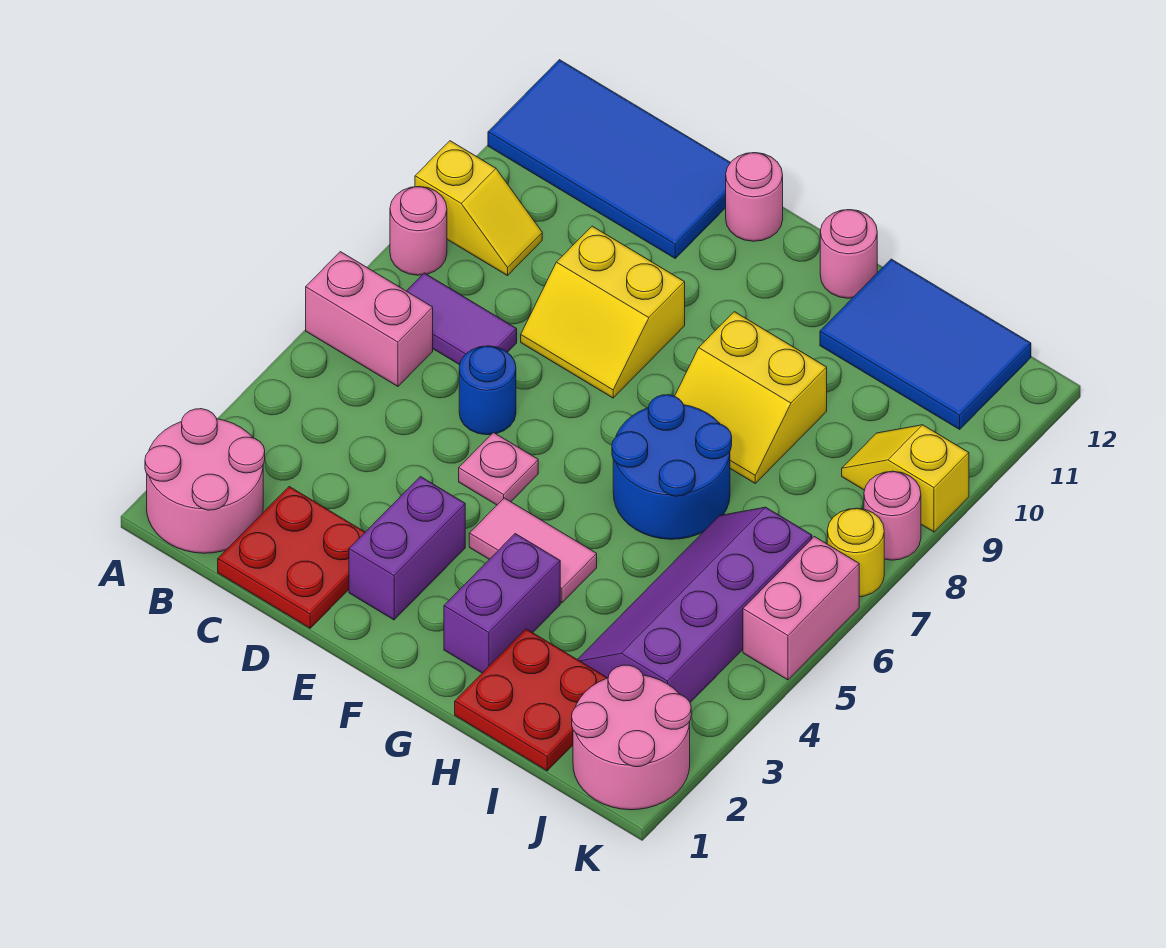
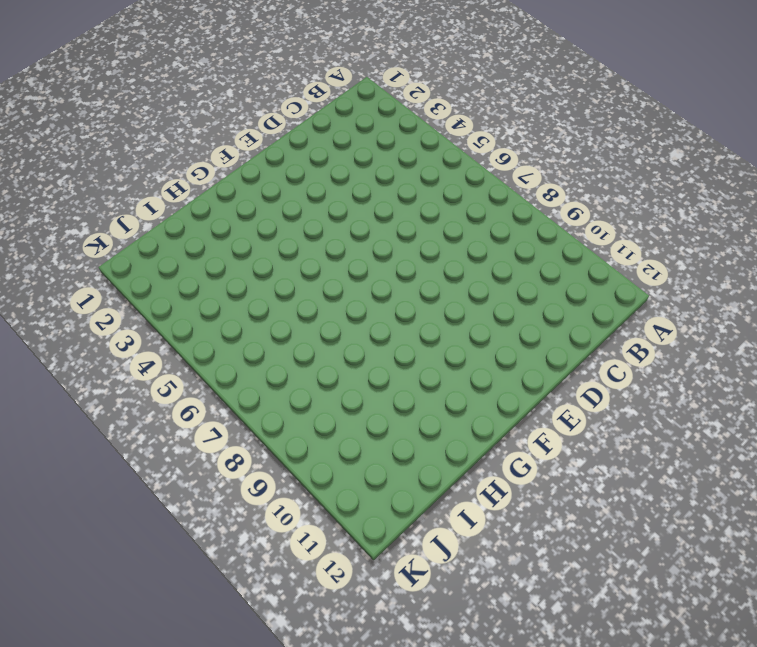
none -> pink 2x2 round brick [145,409,265,553]
none -> pink 1x2 brick [306,252,433,386]
none -> pink 1x1 round brick [390,186,447,275]

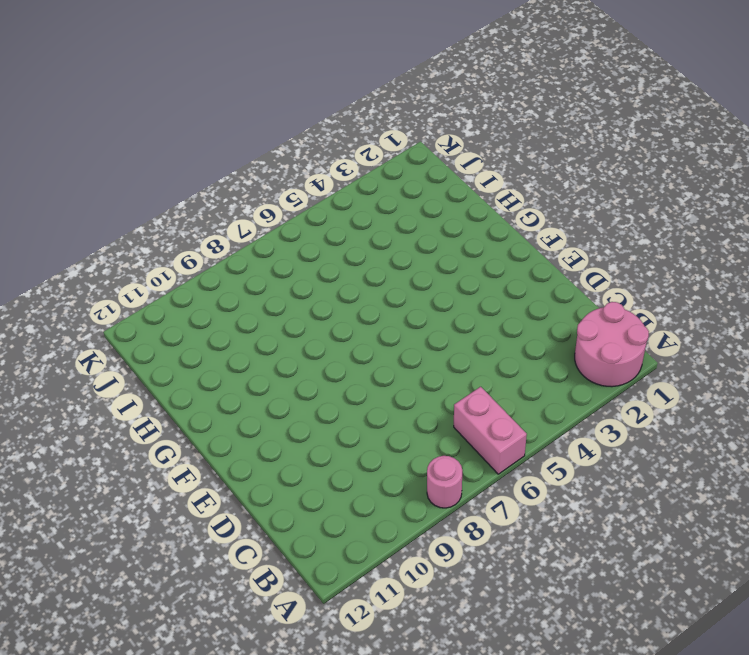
none -> yellow 1x2 slope [415,141,542,276]
none -> blue 2x4 tile [488,60,731,258]
none -> purple 1x2 tile [407,273,517,365]

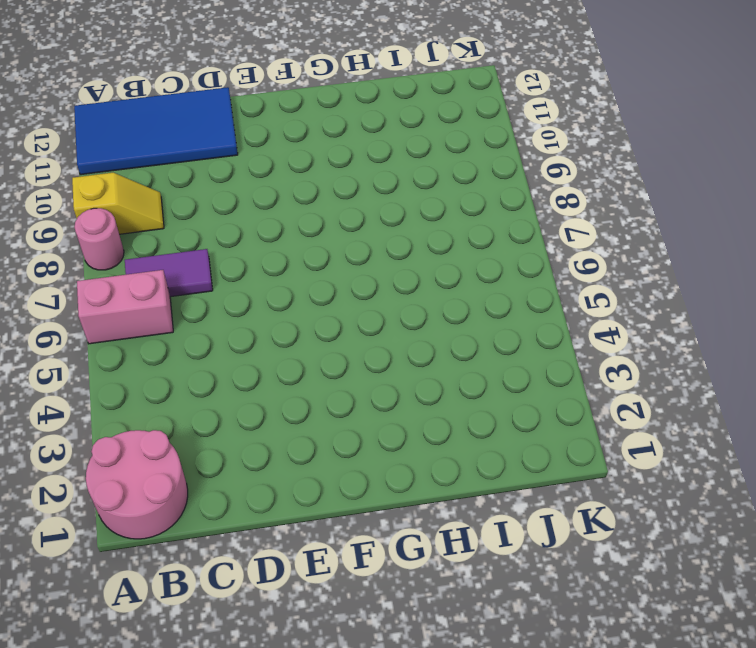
none -> red 2x2 plate [218,487,365,628]
none -> blue 1x1 round brick [459,346,516,435]
none -> yellow 2x2 slope [521,226,685,398]

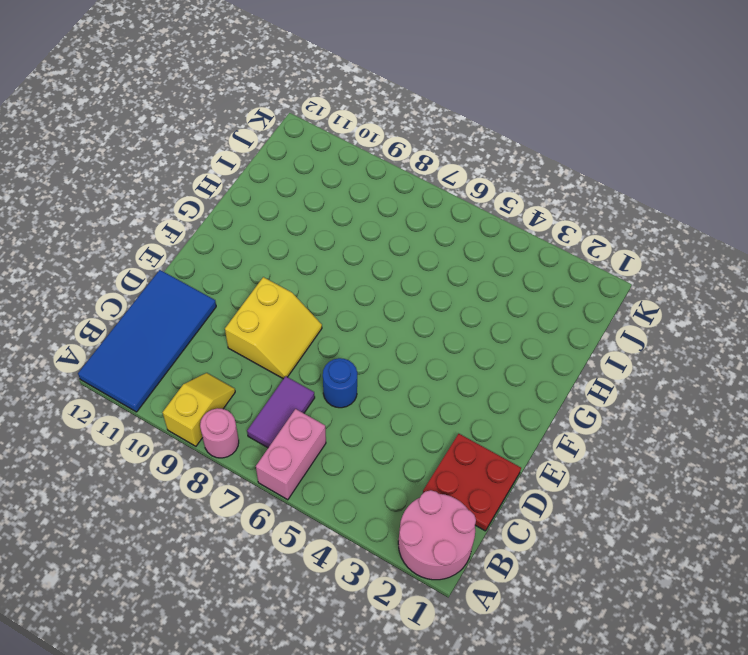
none -> purple 1x2 brick [349,477,465,620]
none -> pink 1x1 plate [459,433,538,505]
none -> pink 1x1 round brick [726,153,783,241]

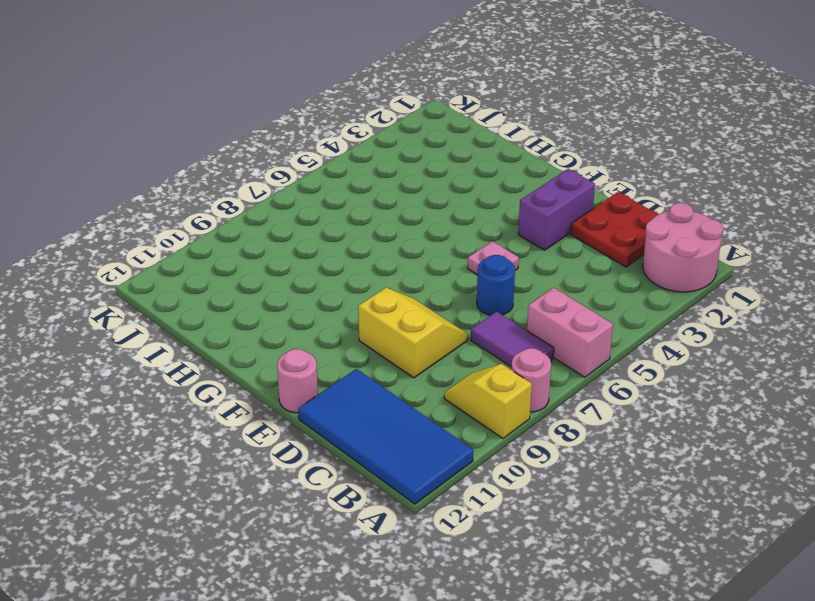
none -> pink 1x2 tile [469,498,597,603]
none -> purple 1x2 brick [444,534,560,673]
none -> blue 2x2 round brick [612,395,732,539]

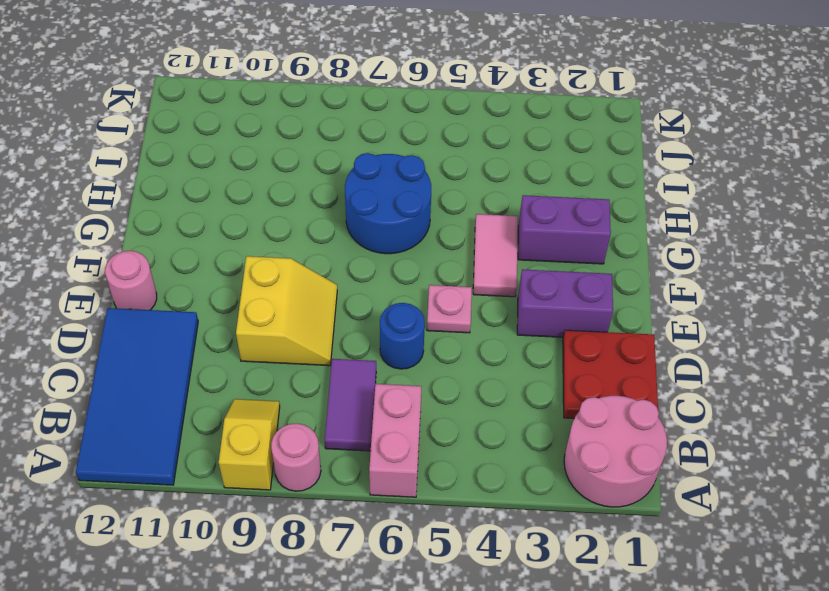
none -> yellow 2x2 slope [675,312,827,483]
none -> pink 1x1 round brick [820,210,877,298]
none -> red 2x2 plate [455,629,607,771]

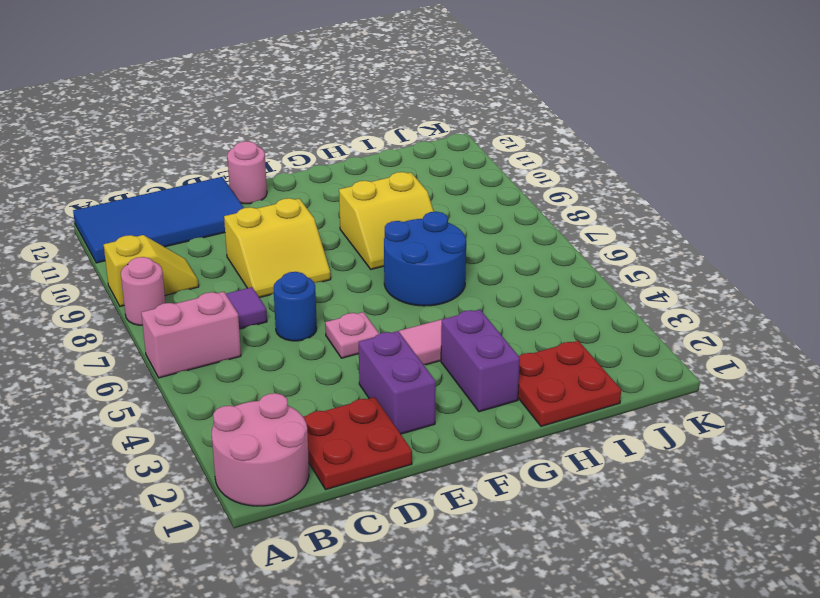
none -> pink 1x1 round brick [820,210,877,298]
none -> blue 2x3 tile [820,259,1031,429]
none -> purple 2x4 slope [577,507,812,703]

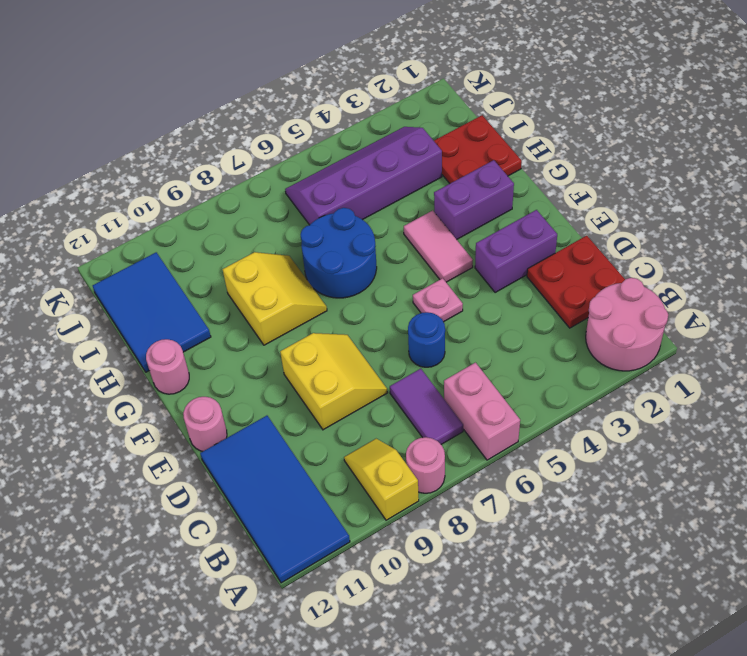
purple 2x4 slope [285,127,442,225] -> purple 2x4 slope turned to [577,507,812,703]
none -> pink 2x2 round brick [572,665,691,810]
none -> yellow 1x2 slope [842,425,969,532]
none -> pink 1x2 brick [743,537,859,680]

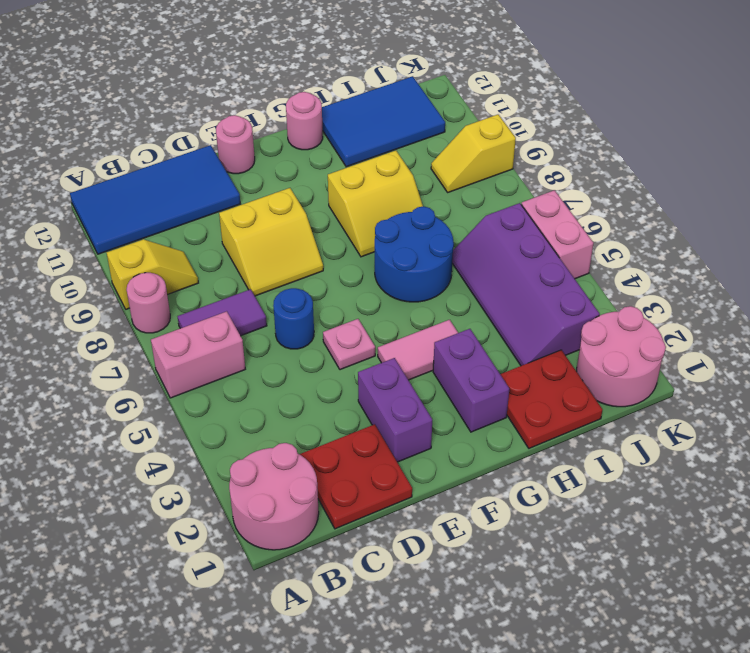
none -> yellow 1x1 round brick [827,508,884,597]
none -> pink 1x1 round brick [864,471,921,560]

